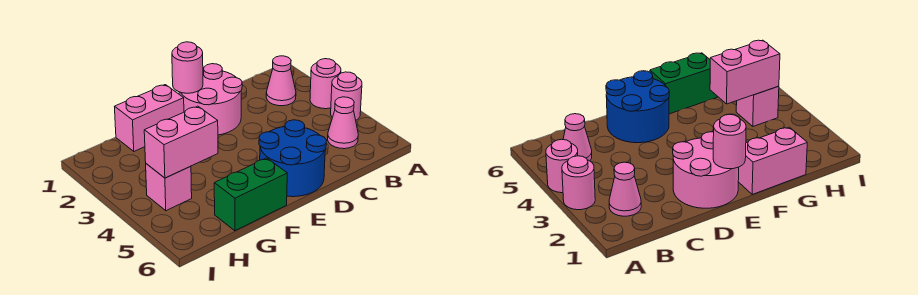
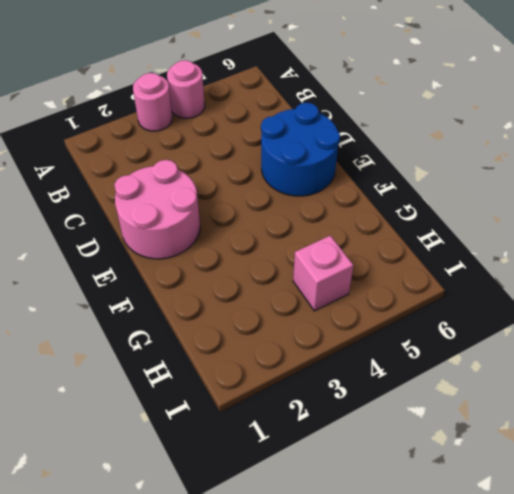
none -> pink 1x1 cone [266,56,296,106]
none -> pink 1x1 cone [328,97,358,149]

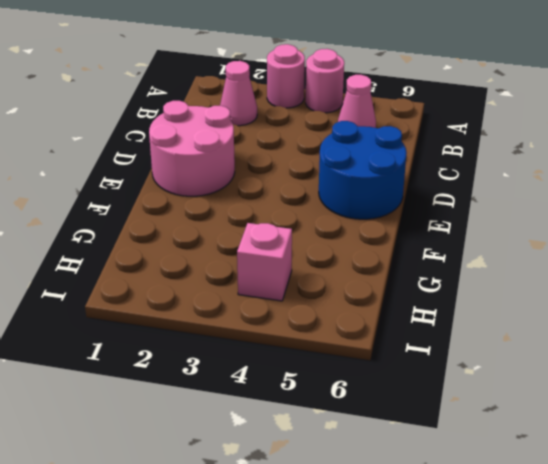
none -> pink 1x2 brick [114,85,184,151]
none -> green 1x2 brick [214,158,287,231]

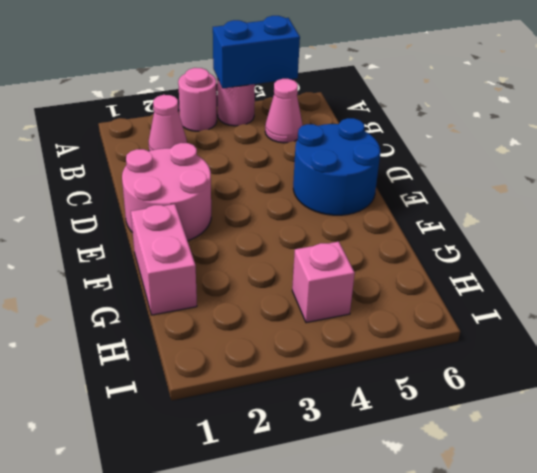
blue 1x2 brick [213,16,300,88] -> none
none -> green 1x2 brick [214,158,287,231]
none -> pink 1x1 round brick [172,42,203,93]

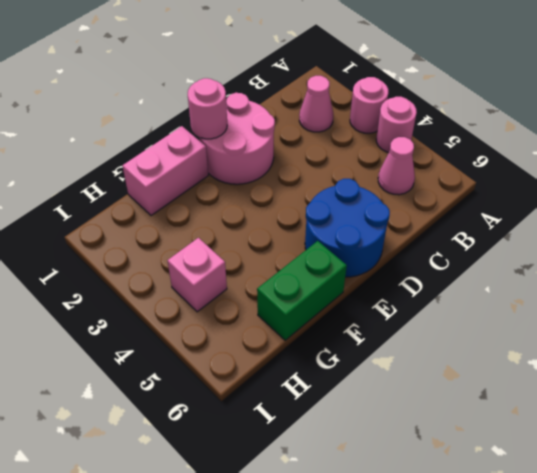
none -> pink 1x2 brick [144,106,218,178]

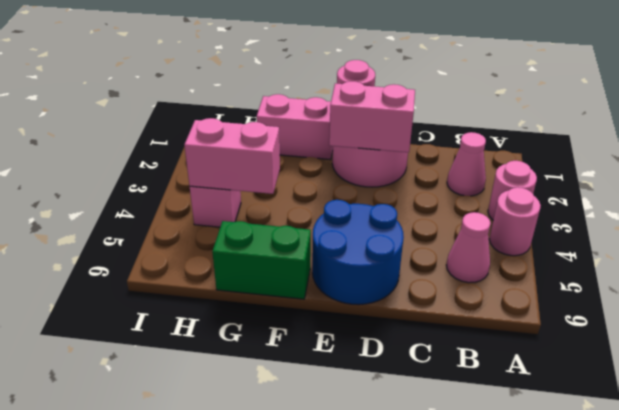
pink 1x2 brick [329,81,415,152] -> none

